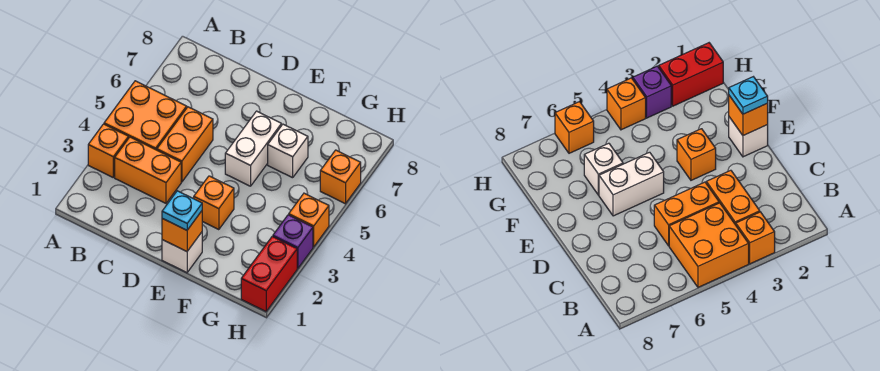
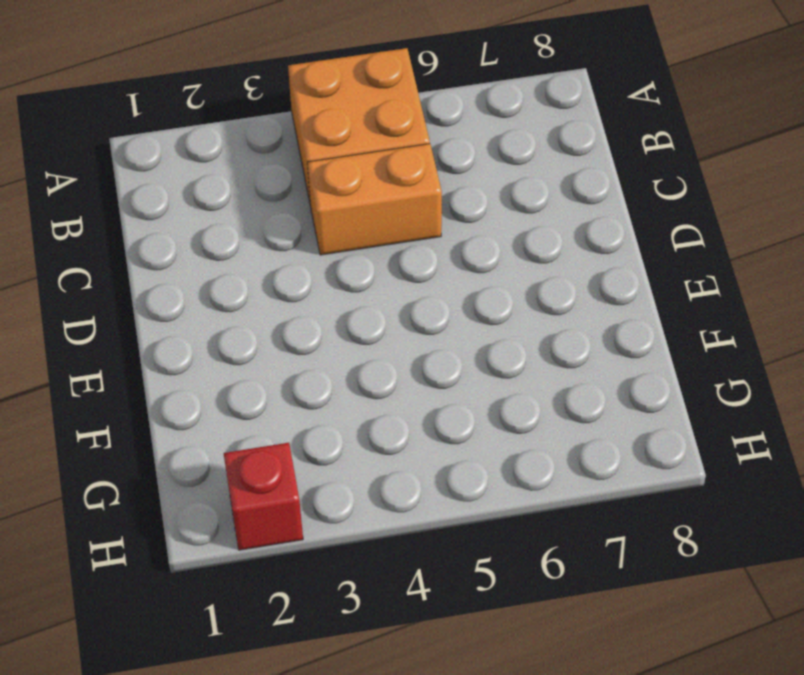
red 1x1 brick [224,443,303,550] -> red 1x2 brick [241,237,297,311]
none -> orange 1x1 brick [88,124,128,177]
none -> orange 1x2 brick [115,137,181,203]
none -> white 1x1 brick [162,232,202,273]

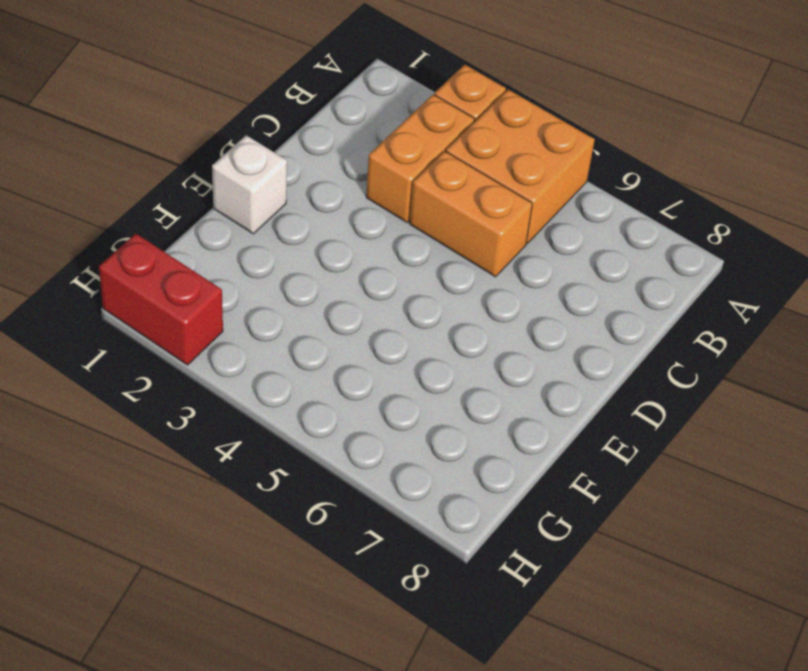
none -> orange 1x1 brick [194,176,234,230]
none -> white 1x2 brick [225,111,281,186]
none -> white 1x1 brick [268,124,308,178]

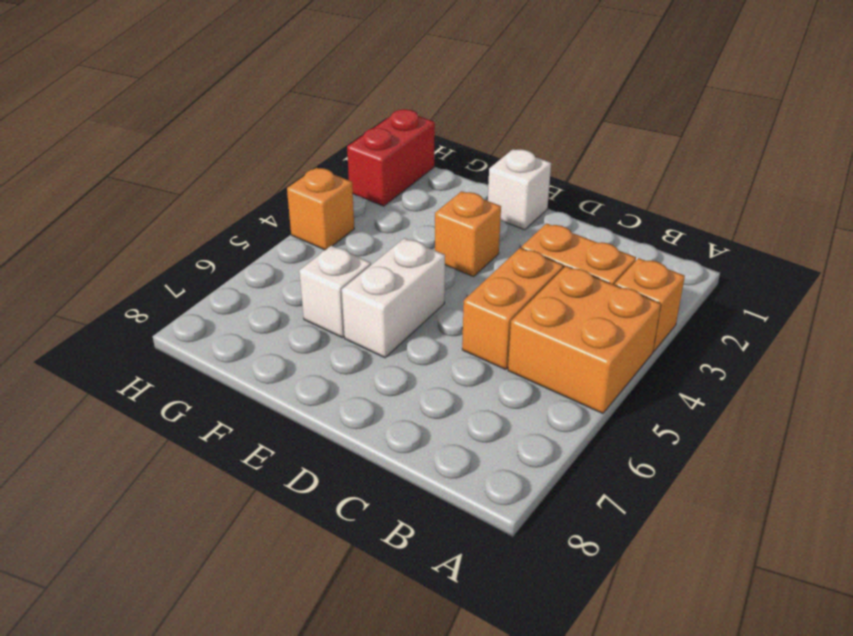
none -> purple 1x1 brick [273,215,313,268]
none -> orange 1x1 brick [320,150,361,204]
none -> orange 1x1 brick [162,211,202,252]

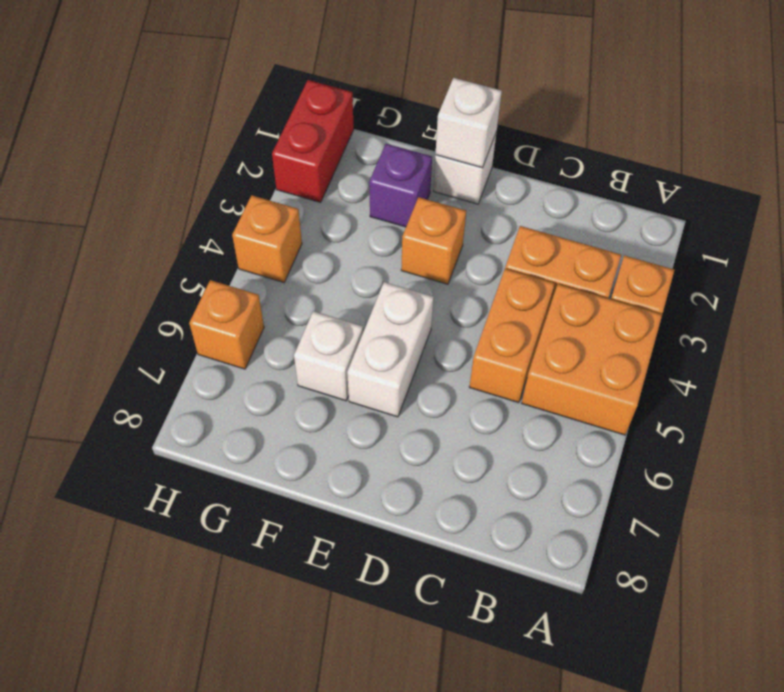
white 1x1 brick [435,78,502,168] -> orange 1x1 brick [162,211,202,252]
purple 1x1 brick [369,144,432,227] -> purple 1x1 brick moved to [273,215,313,268]
none -> cyan 1x1 plate [162,191,202,230]

